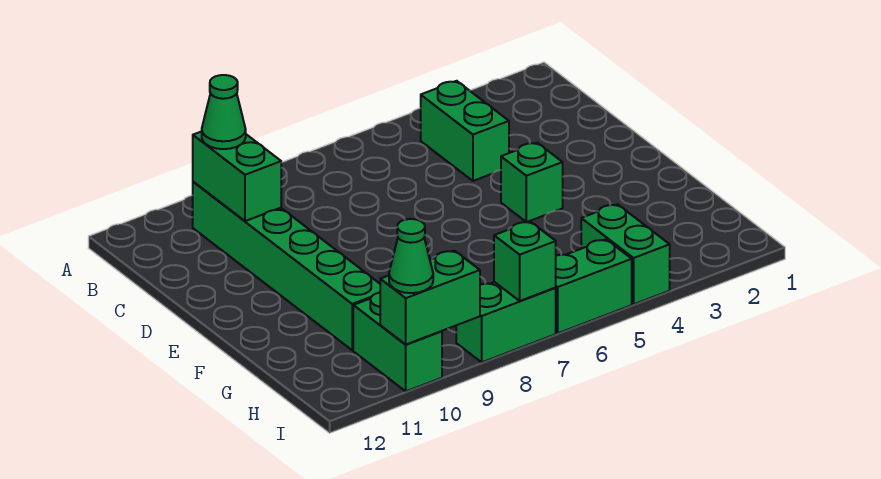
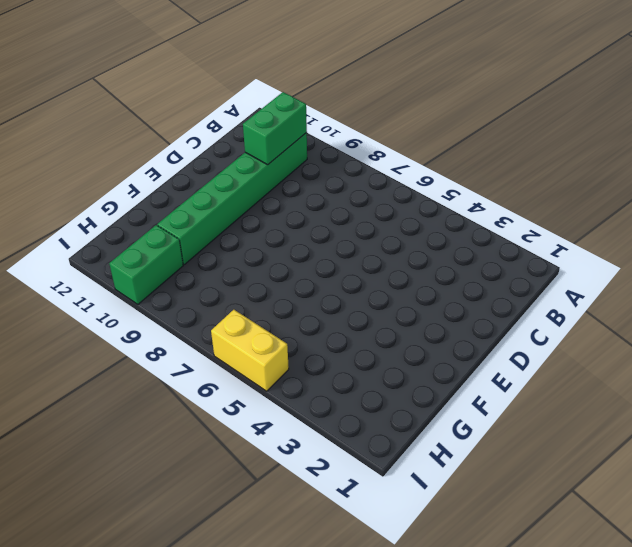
yellow 1x2 brick [211,310,289,391] -> green 1x2 brick [555,239,632,333]
none -> green 1x2 brick [421,81,509,181]
none -> green 1x1 brick [501,143,563,222]
none -> green 1x2 brick [581,204,670,304]

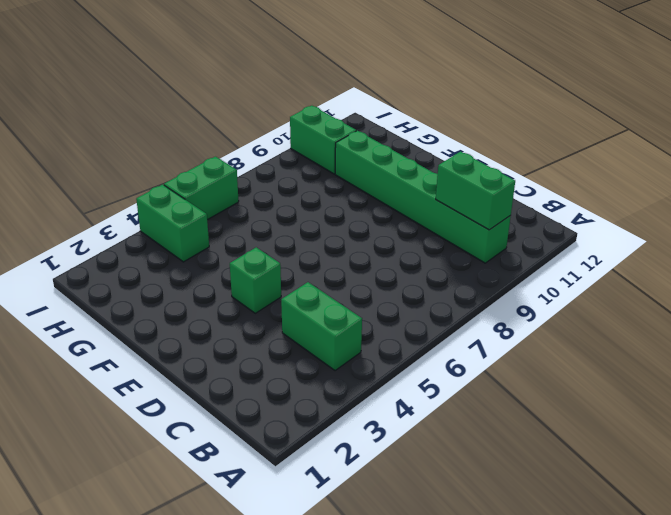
none -> green 1x2 brick [456,282,556,362]
none -> green 1x1 brick [494,222,556,301]
none -> green 1x2 brick [380,251,480,345]

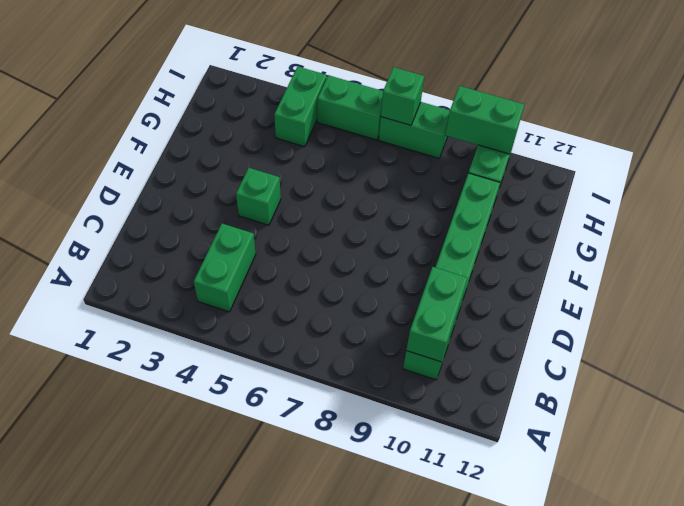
none -> green 1x1 cone [202,75,246,149]
none -> green 1x1 cone [389,219,433,293]

